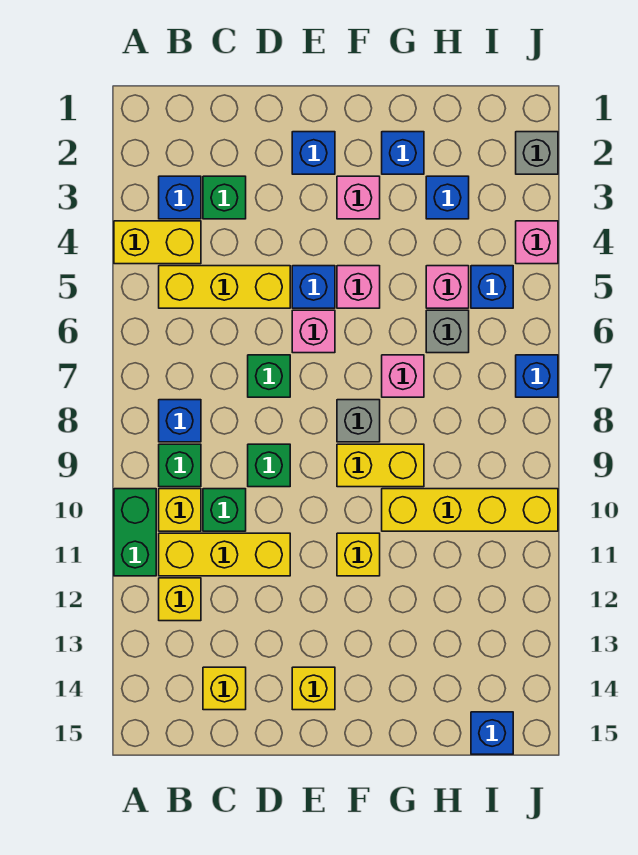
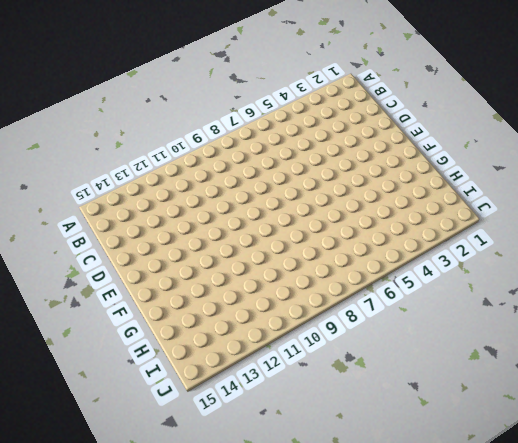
none -> yellow 1x2 brick [114,221,201,264]
none -> green 1x2 brick [114,489,156,576]
none -> blue 1x1 brick [159,176,201,219]
none -> yellow 1x3 brick [159,266,290,308]

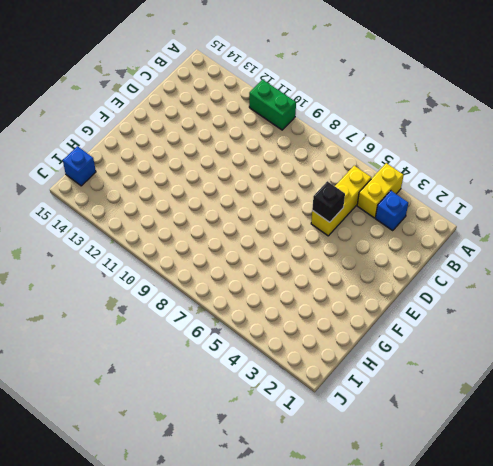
black 1x1 brick [312,181,345,222] -> none
none -> blue 1x1 brick [159,400,201,442]
none -> green 1x1 brick [159,444,201,487]
none -> yellow 1x1 brick [159,489,201,531]
none -> yellow 1x3 brick [159,533,290,576]

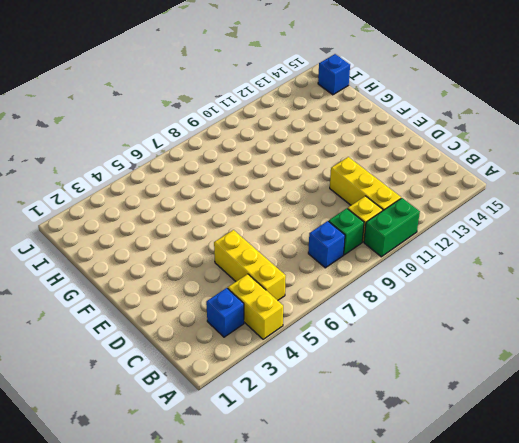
none -> yellow 1x1 brick [159,578,201,621]
none -> green 1x1 brick [203,176,246,219]
none -> green 1x1 brick [203,489,246,531]
none -> yellow 1x1 brick [203,667,246,710]

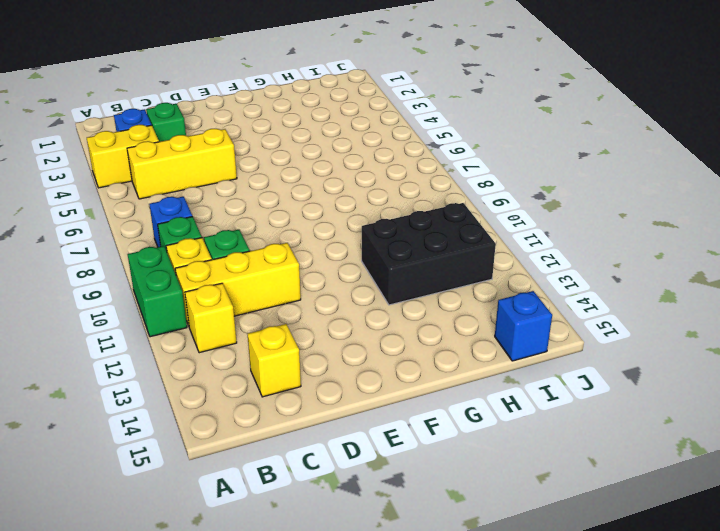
black 2x3 brick [362,203,496,305] -> none
none -> green 1x1 brick [248,355,290,397]
none -> green 1x1 brick [248,444,290,487]
none -> blue 1x1 brick [292,132,335,174]
none -> blue 1x1 brick [292,266,335,308]

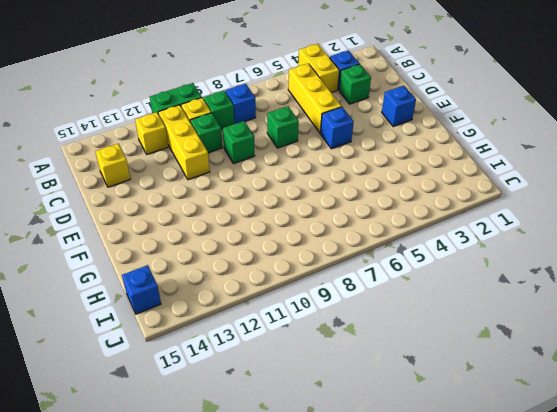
none -> pink 1x1 brick [292,310,335,353]
none -> yellow 1x1 brick [292,667,335,710]
none -> pink 1x1 brick [337,176,380,219]
none -> pink 1x1 brick [337,266,380,308]

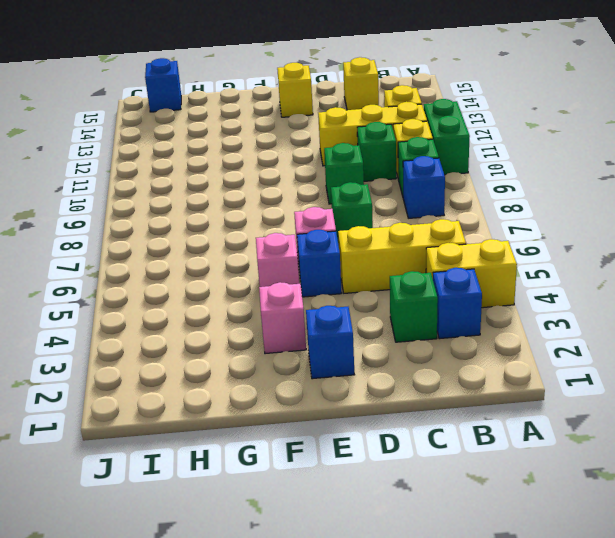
none -> grey 1x1 brick [337,400,380,442]
none -> yellow 1x2 brick [337,444,424,487]
none -> yellow 1x1 brick [337,533,380,576]
none -> blue 1x1 brick [382,132,424,174]

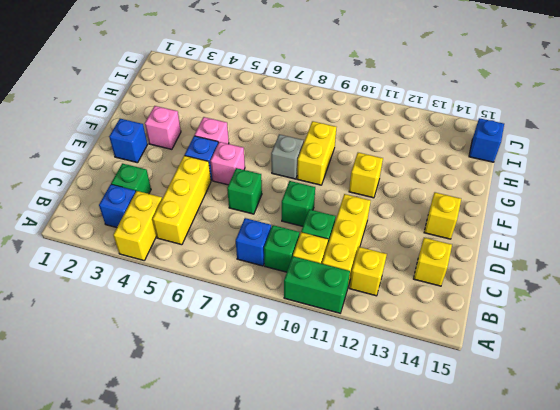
none -> blue 1x1 brick [382,132,424,174]
none -> pink 1x1 brick [382,355,424,397]
none -> yellow 1x4 brick [382,489,558,531]
none -> blue 1x1 brick [426,176,469,219]

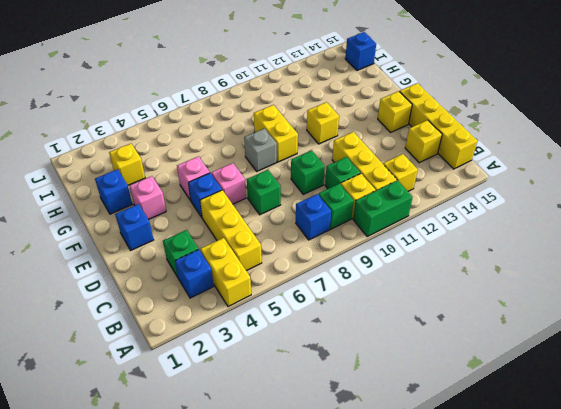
yellow 1x4 brick [399,83,478,169] -> yellow 1x4 brick moved to [382,489,558,531]
yellow 1x1 brick [109,144,145,185] -> blue 1x1 brick [426,176,469,219]
none -> pink 1x1 brick [382,355,424,397]
none -> pink 1x1 brick [426,266,469,308]
none -> grey 1x1 brick [426,310,469,353]
none -> blue 1x1 brick [471,266,513,308]

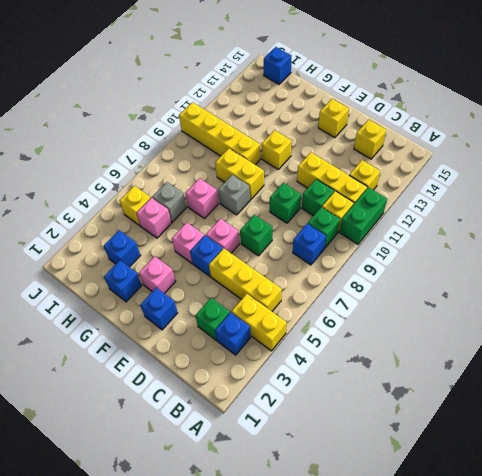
yellow 1x1 brick [119,186,151,226] -> blue 1x1 brick [471,266,513,308]
none -> grey 1x1 brick [516,132,558,174]
none -> pink 1x1 brick [516,221,558,264]
none -> blue 1x1 brick [516,355,558,397]

